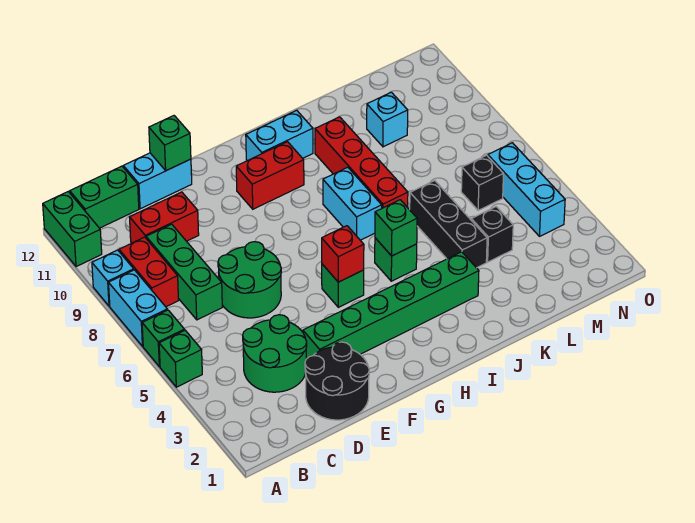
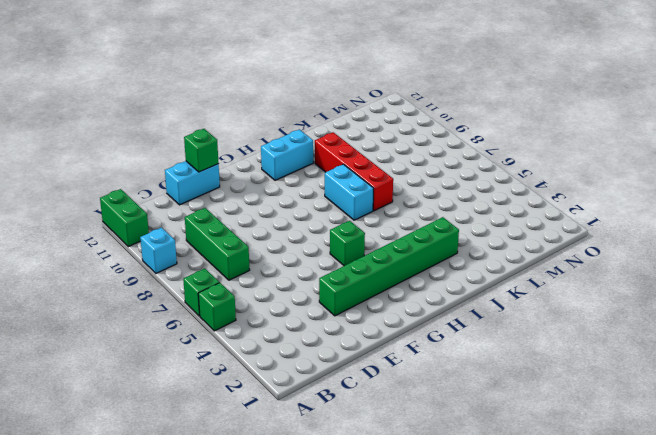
none -> cyan 1x2 brick [109,270,167,346]
none -> red 1x2 brick [119,237,179,307]
none -> green 1x2 brick [70,166,139,228]

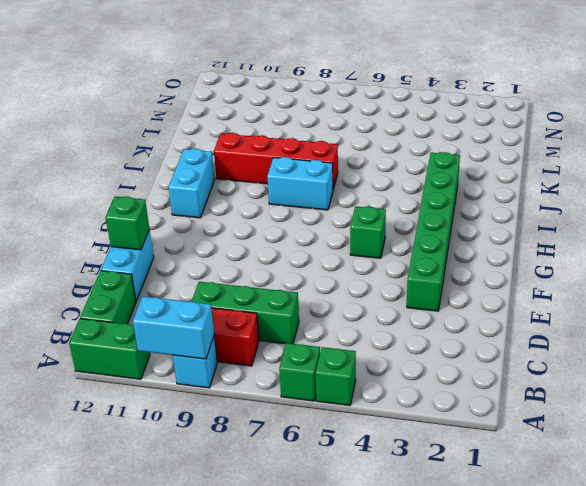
cyan 1x2 brick [133,297,214,359] -> cyan 1x2 brick moved to [109,270,167,346]
none -> green 2x2 round brick [243,315,307,392]
none -> red 1x2 brick [129,192,199,243]
none -> black 2x2 round brick [305,342,369,420]

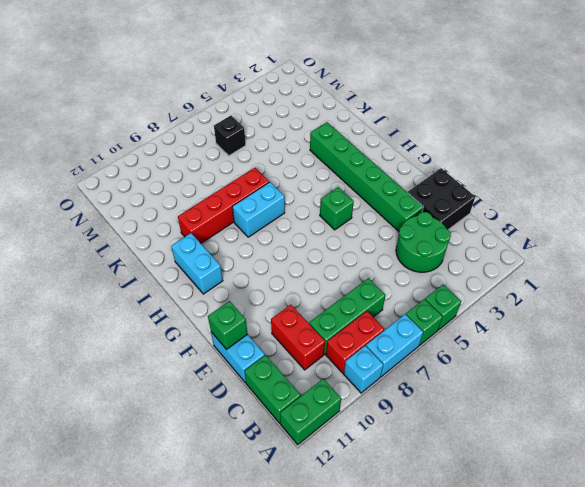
black 2x2 brick [408,168,475,230] -> black 2x2 round brick [305,342,369,420]
none -> green 2x2 round brick [218,242,281,318]
none -> red 1x2 brick [236,142,304,209]
none -> green 1x1 brick [375,238,417,281]

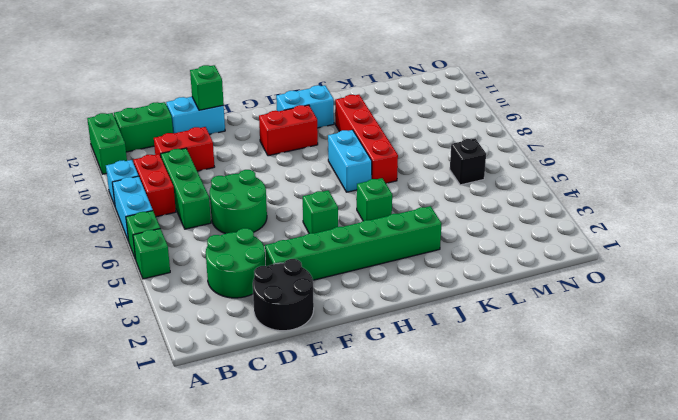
none -> black 1x3 brick [410,181,487,268]
none -> black 1x1 brick [471,207,513,262]
none -> cyan 1x1 brick [367,92,408,147]

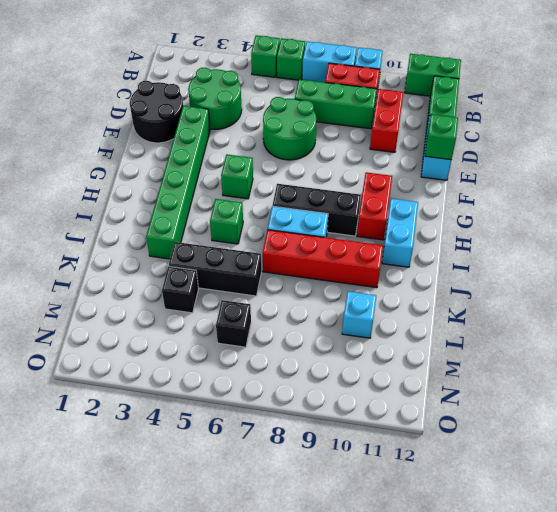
black 1x3 brick [272,184,361,236] -> none
none -> cyan 1x3 brick [488,143,565,236]
none -> red 1x1 brick [322,226,364,282]
none -> green 1x1 brick [375,200,417,256]

